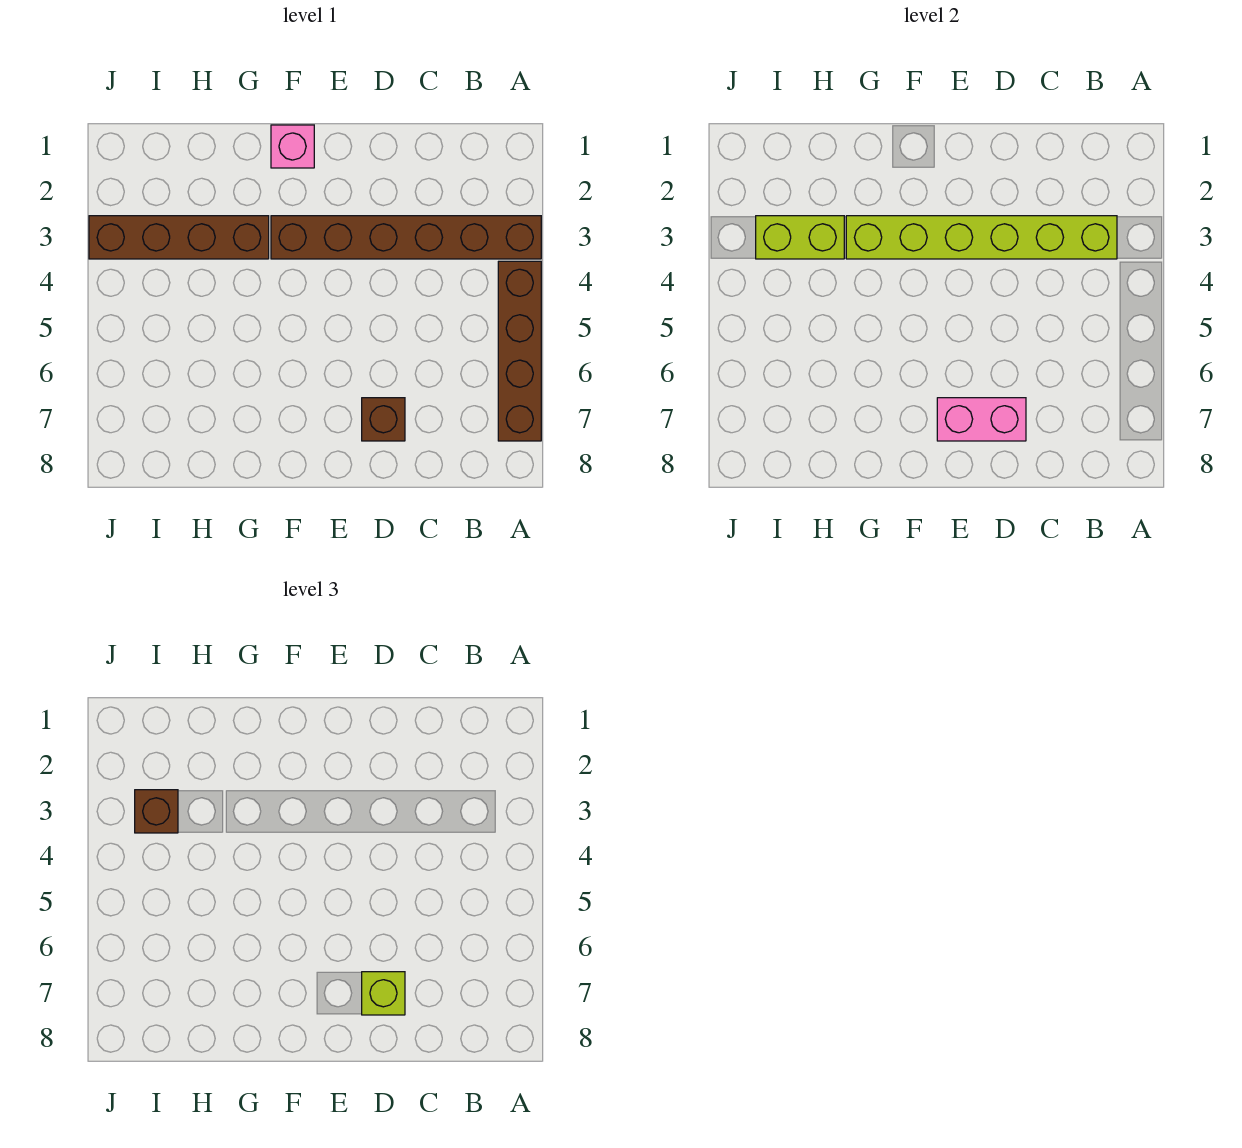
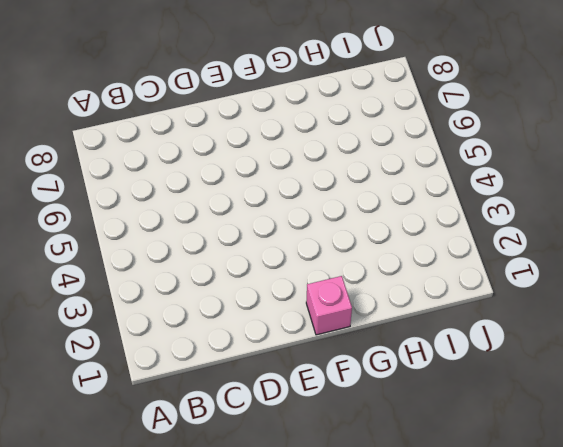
none -> brown 1x6 brick [271,216,541,259]
none -> brown 1x4 brick [498,261,541,441]

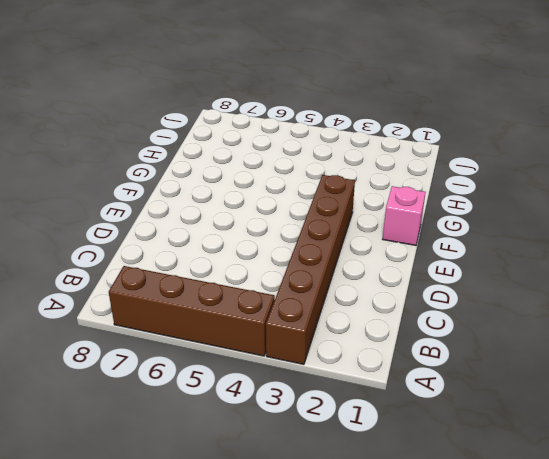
none -> brown 1x1 brick [362,398,405,441]
none -> brown 1x4 brick [89,216,269,259]

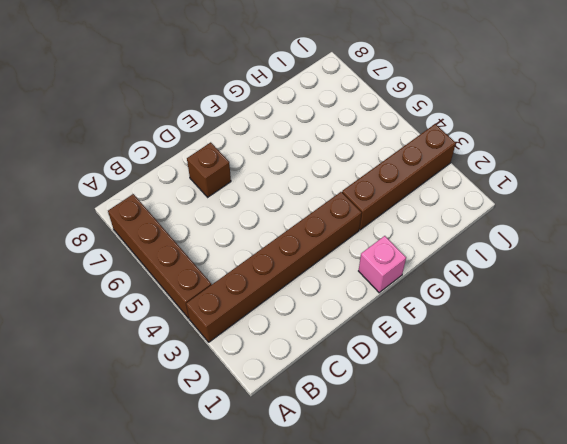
none -> lime 1x6 brick [846,216,1117,259]
none -> pink 1x2 brick [937,398,1026,441]

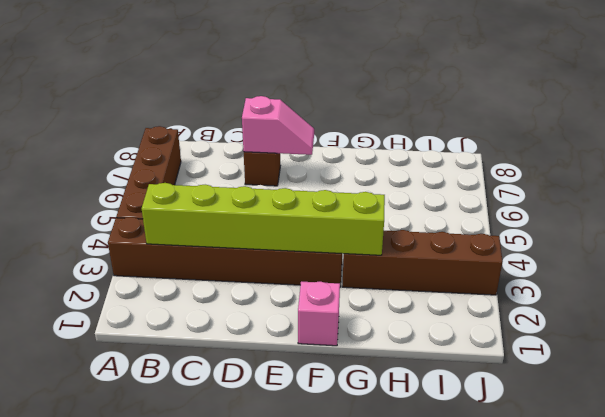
pink 1x2 slope [242,96,314,155] -> pink 1x2 brick [937,398,1026,441]
none -> lime 1x2 brick [756,216,844,259]
none -> lime 1x1 brick [362,972,405,1015]

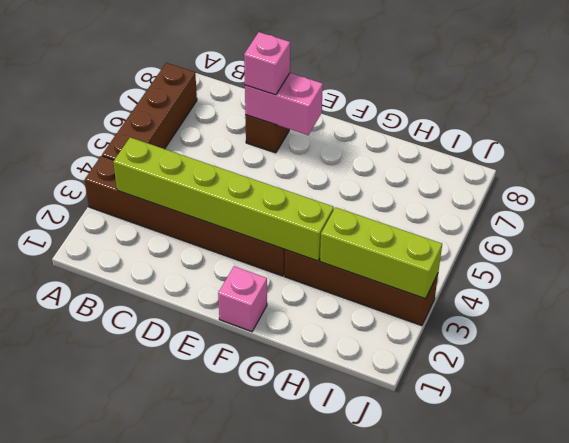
pink 1x1 brick [244,32,290,95] -> lime 1x1 brick [362,972,405,1015]
lime 1x3 brick [320,207,442,299] -> lime 1x2 brick [756,216,844,259]
none -> brown 1x1 brick [135,790,178,833]

